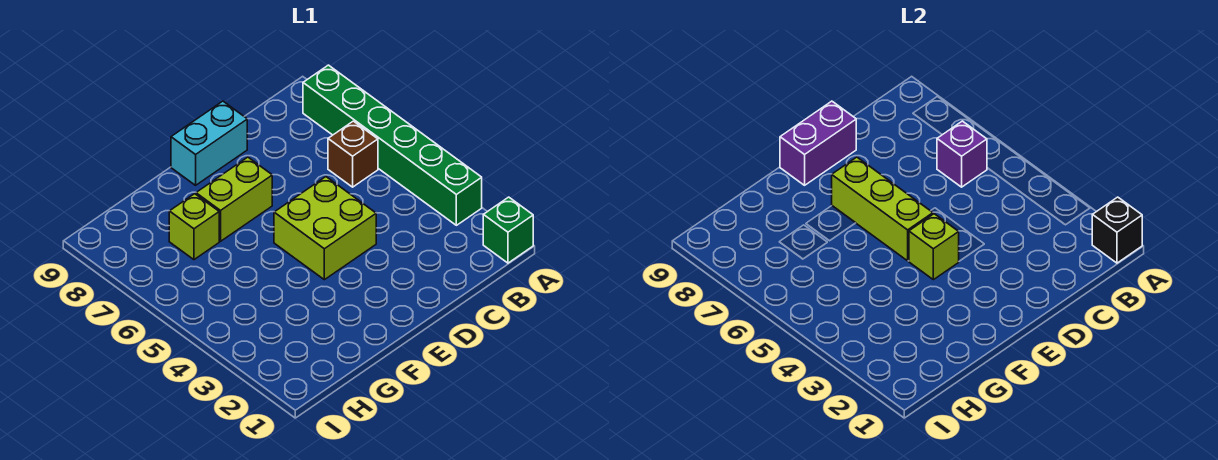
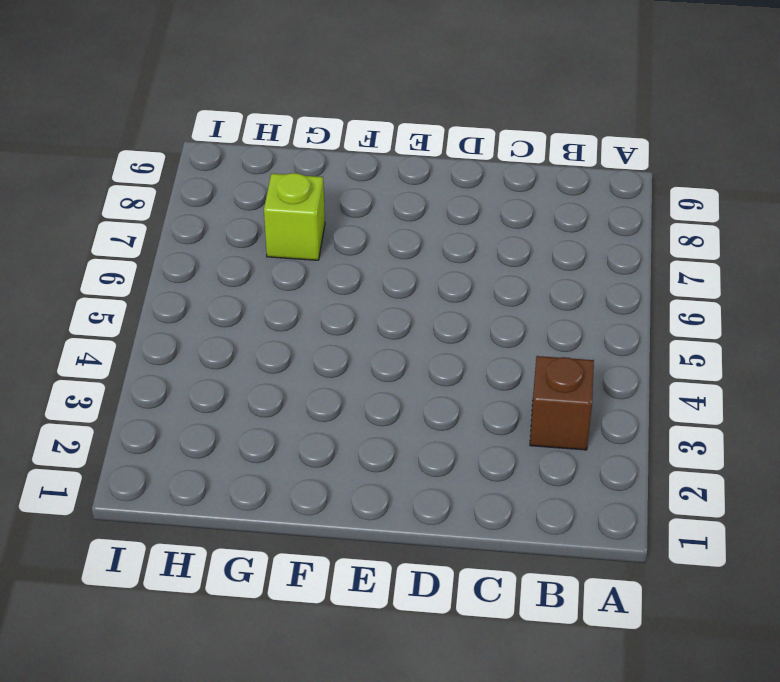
brown 1x1 brick [530,356,594,450] -> brown 1x1 brick moved to [328,121,378,187]
none -> green 1x1 brick [483,197,533,263]
none -> green 1x6 brick [303,65,482,225]
none -> lime 2x2 brick [274,177,376,280]

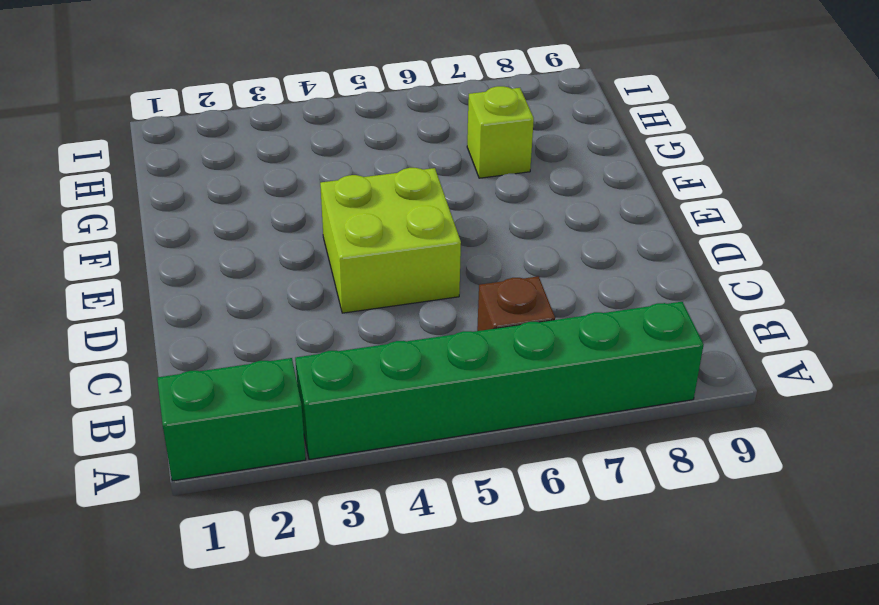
green 1x2 brick [157,358,306,481] -> green 1x1 brick [483,197,533,263]
none -> cyan 1x2 brick [171,101,247,185]
none -> lime 1x2 brick [196,157,272,241]
none -> black 1x1 brick [1092,197,1142,263]

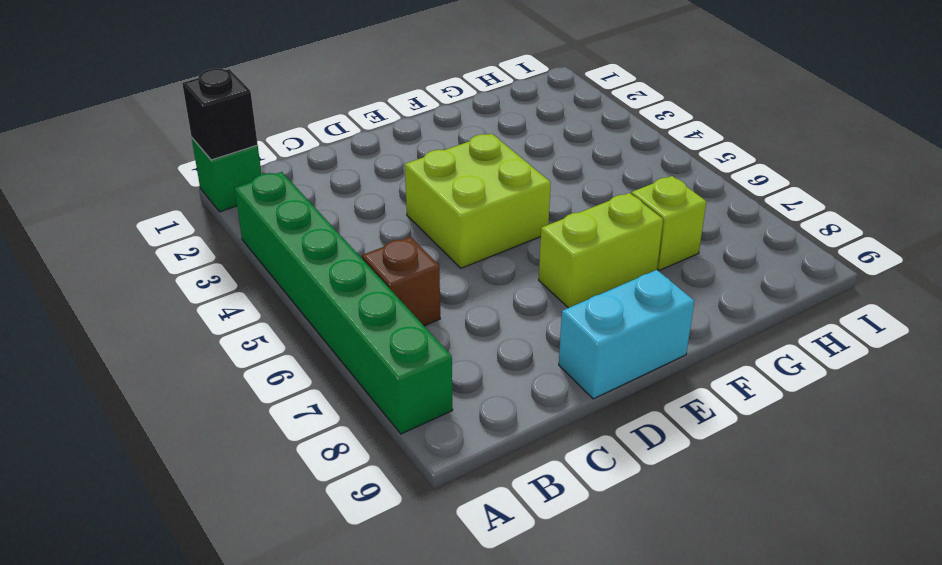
none -> purple 1x1 brick [937,121,987,187]
none -> purple 1x2 brick [780,101,856,185]
none -> lime 1x1 brick [909,214,959,280]

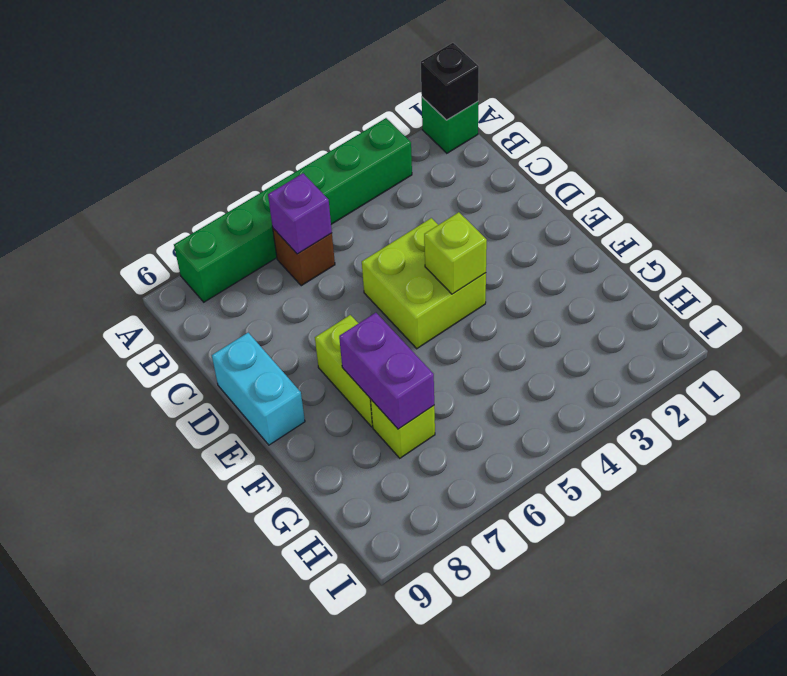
purple 1x2 brick [339,313,434,429] -> purple 1x2 brick moved to [780,101,856,185]
none -> lime 1x3 brick [832,157,933,261]

